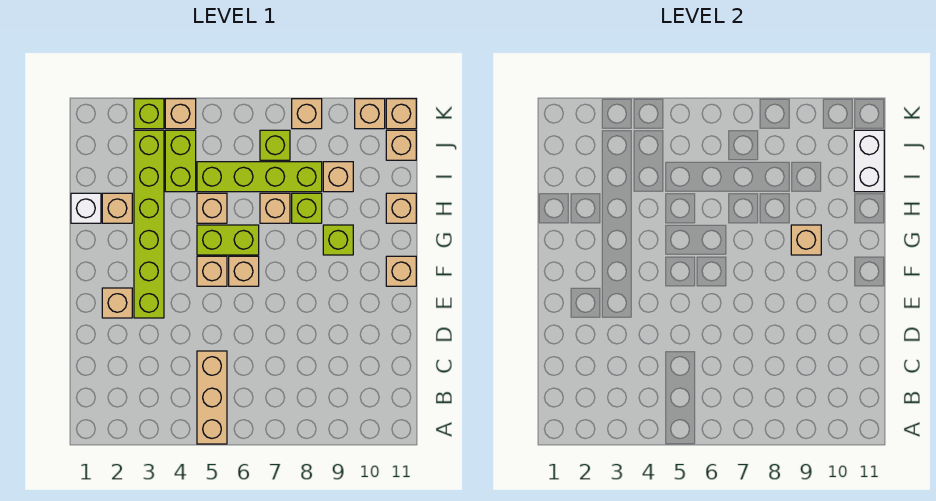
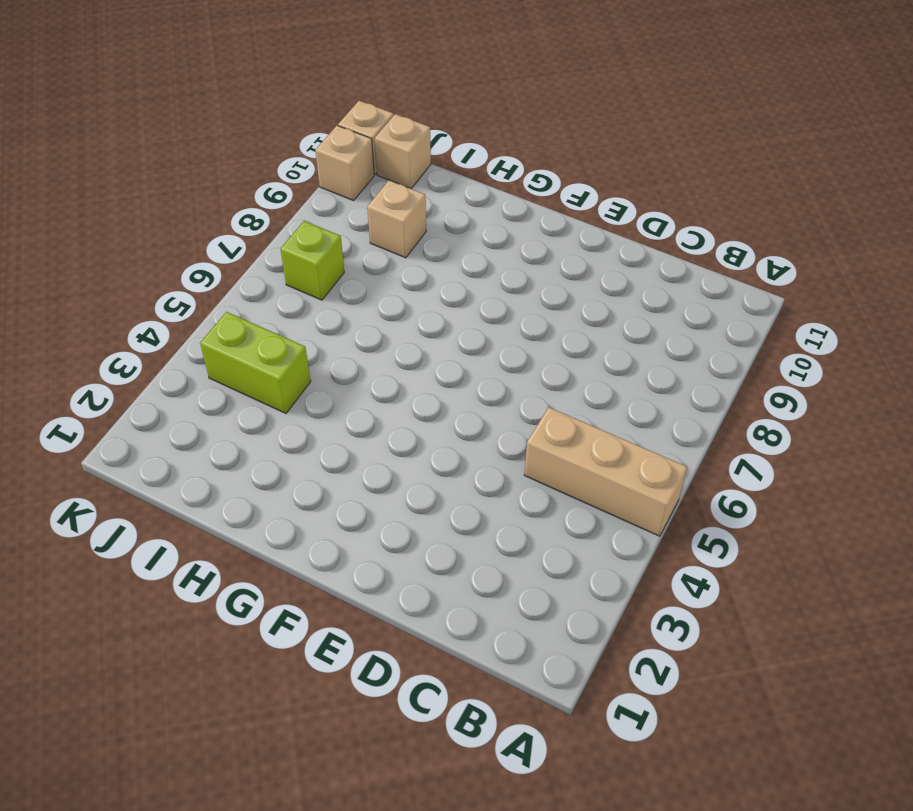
none -> tan 1x1 brick [102,288,132,318]
none -> lime 1x6 brick [134,130,164,318]
none -> tan 1x1 brick [197,256,227,286]

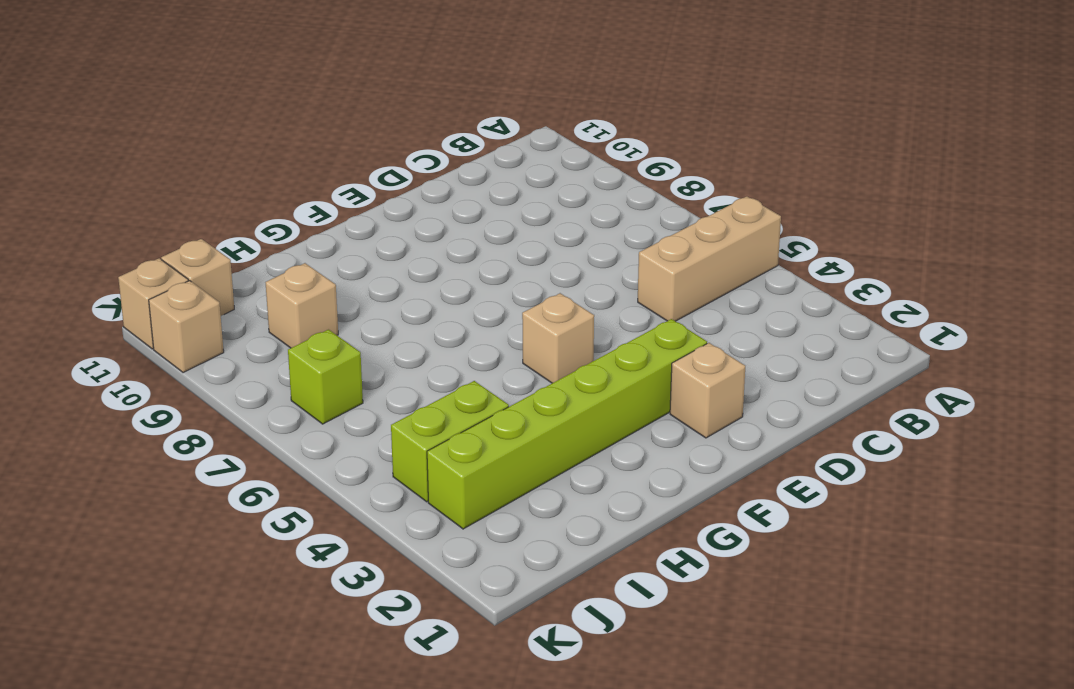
none -> tan 1x1 brick [229,256,259,286]
none -> tan 1x1 brick [386,256,416,286]
none -> lime 1x2 brick [197,225,259,255]

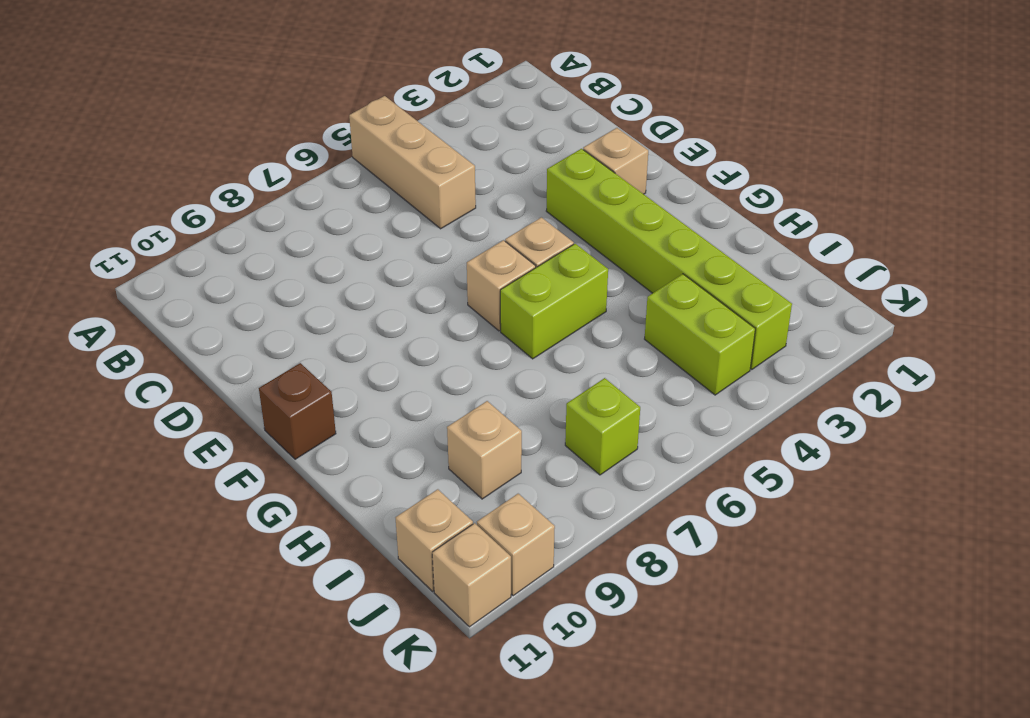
brown 1x1 brick [259,363,336,459] -> tan 1x1 brick [386,256,416,286]
none -> lime 1x1 brick [323,225,353,255]
none -> white 1x1 brick [71,193,101,223]
none -> tan 1x1 brick [102,193,132,223]

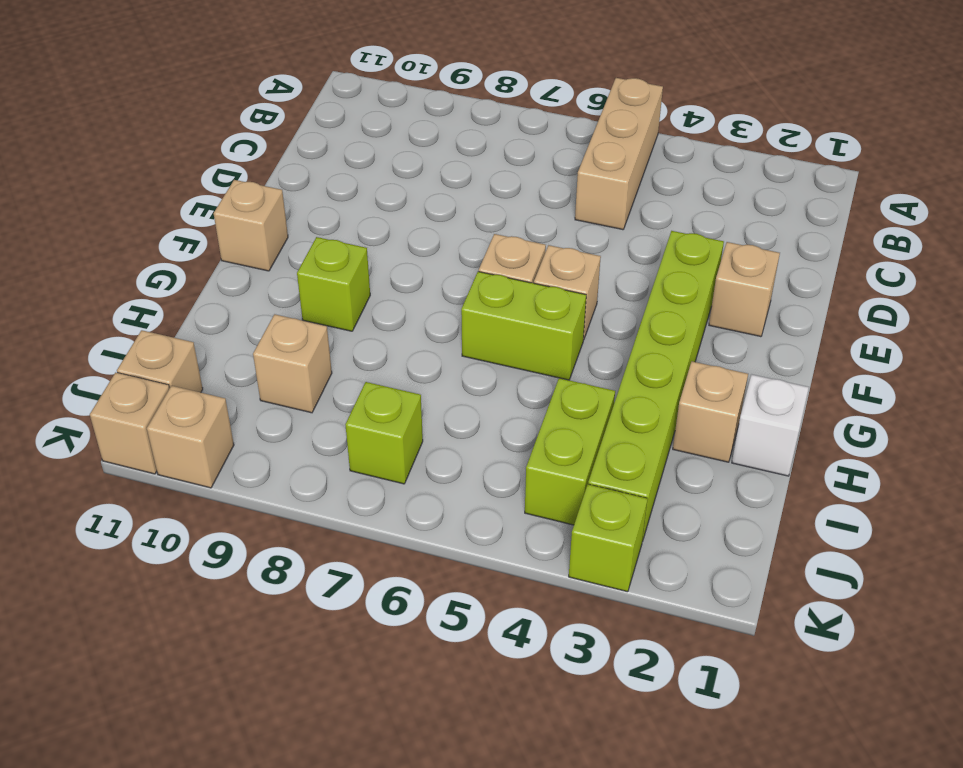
none -> tan 1x1 brick [197,193,227,223]
none -> tan 1x1 brick [260,193,290,223]
none -> lime 1x1 brick [292,193,322,223]

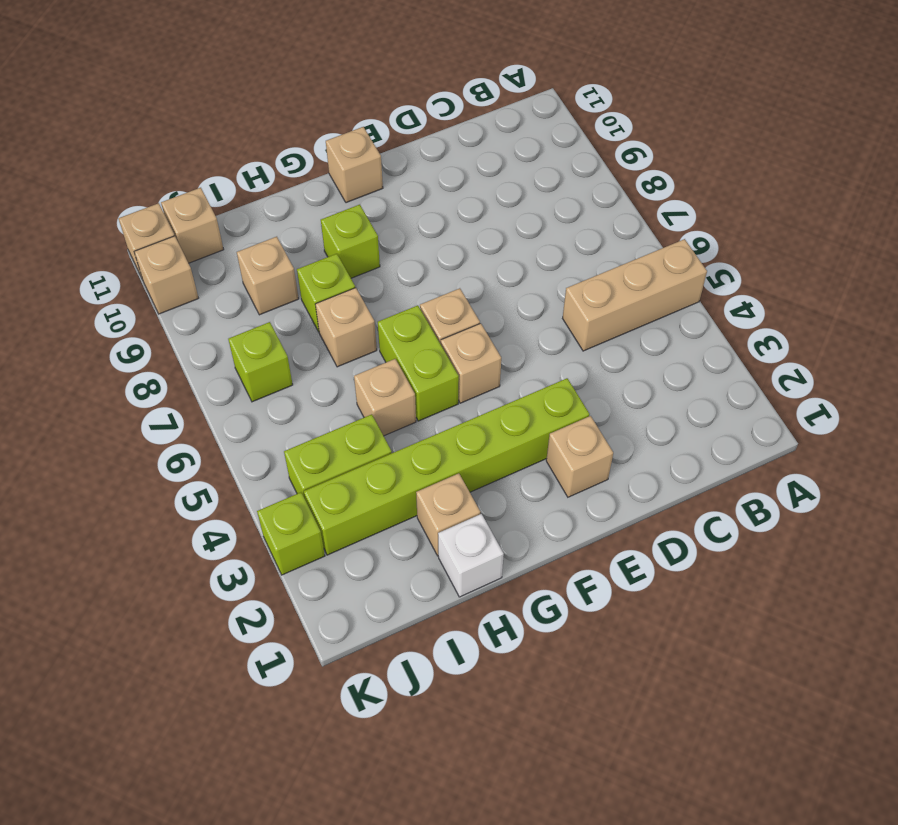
none -> tan 1x1 brick [386,193,416,223]
none -> lime 1x4 brick [197,162,322,192]
none -> tan 1x1 brick [165,99,196,129]

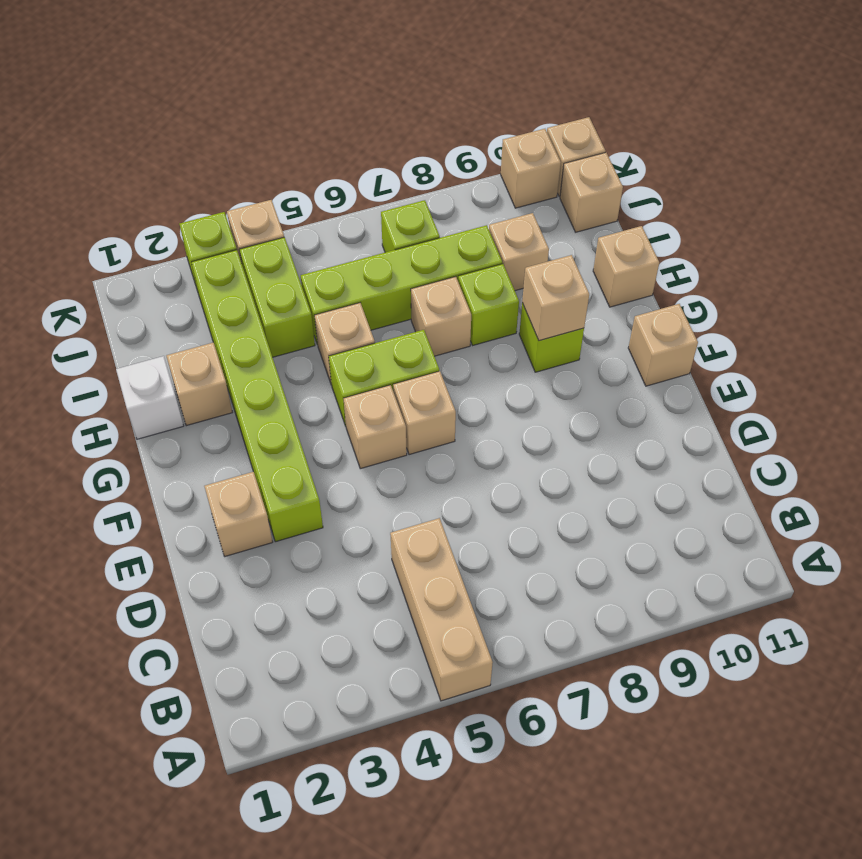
none -> tan 1x1 brick [292,99,322,129]
none -> white 1x2 brick [854,130,884,192]

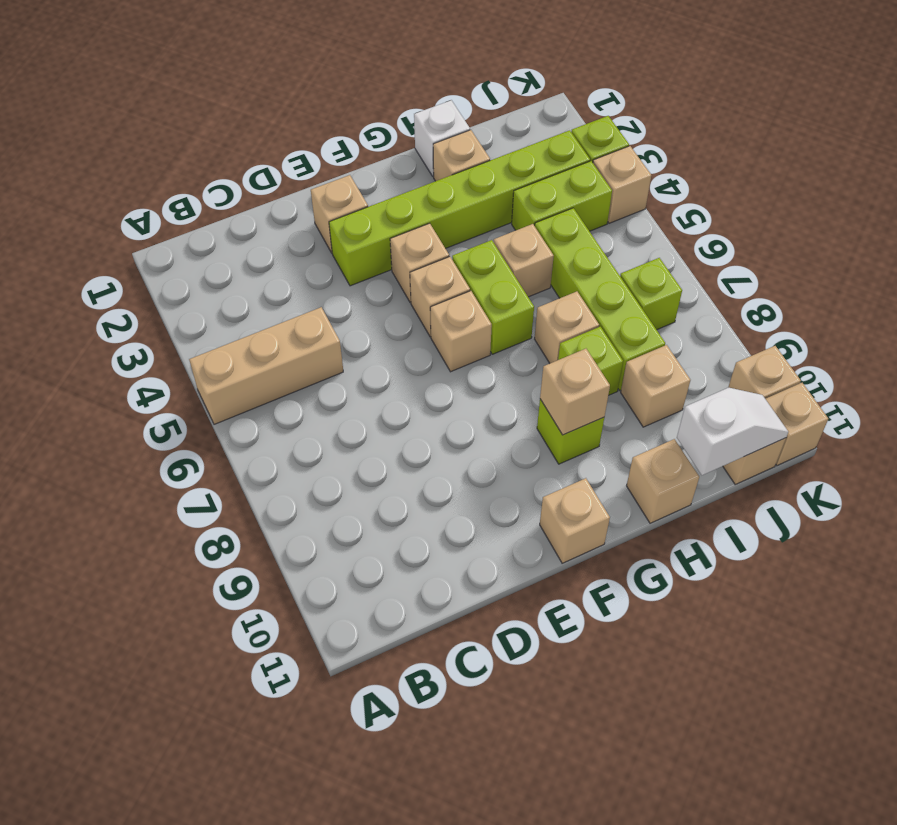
tan 1x1 brick [390,223,449,303] -> tan 1x1 brick moved to [292,99,322,129]
white 1x2 slope [677,388,788,475] -> white 1x2 brick [854,130,884,192]

